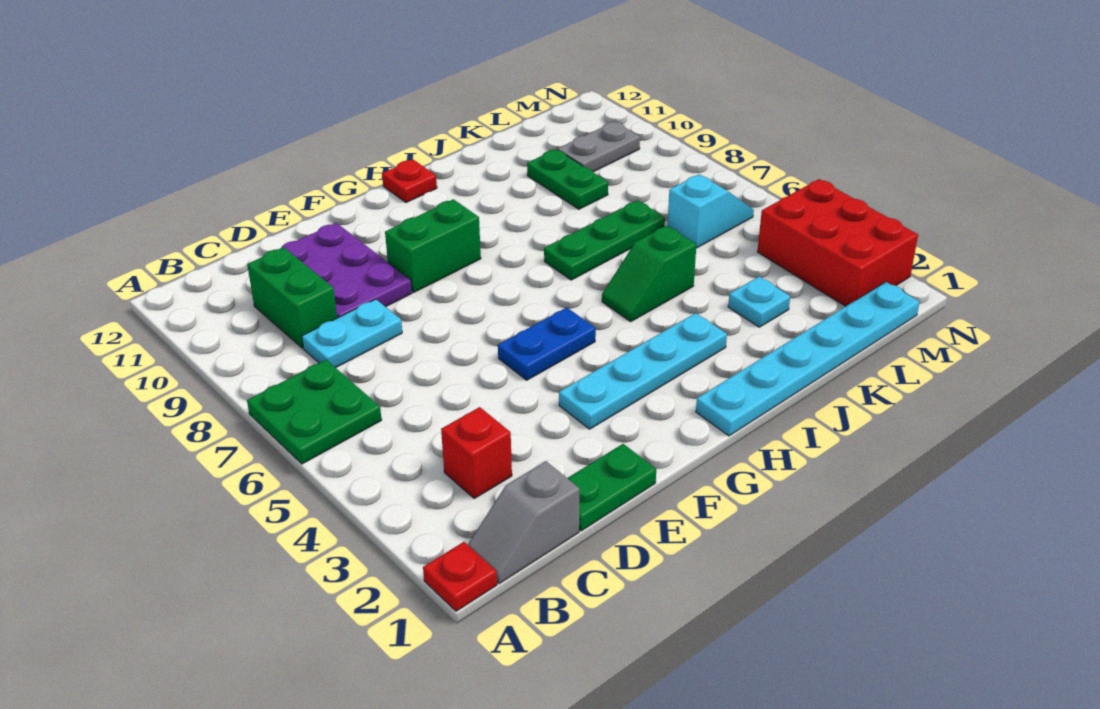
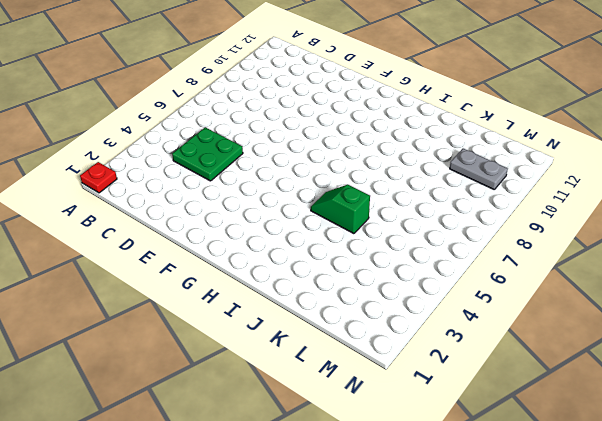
green 2x2 plate [172,127,243,181] -> green 2x2 plate moved to [247,360,382,464]
none -> grey 1x2 slope [468,461,579,584]
none -> red 1x1 brick [441,407,512,499]
none -> cyan 1x2 plate [302,299,402,368]

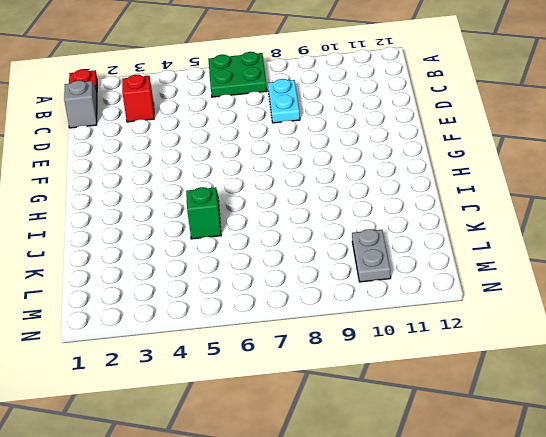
none -> green 1x2 brick [247,247,337,348]
none -> green 1x2 plate [568,444,656,531]
none -> purple 2x3 plate [281,223,412,318]

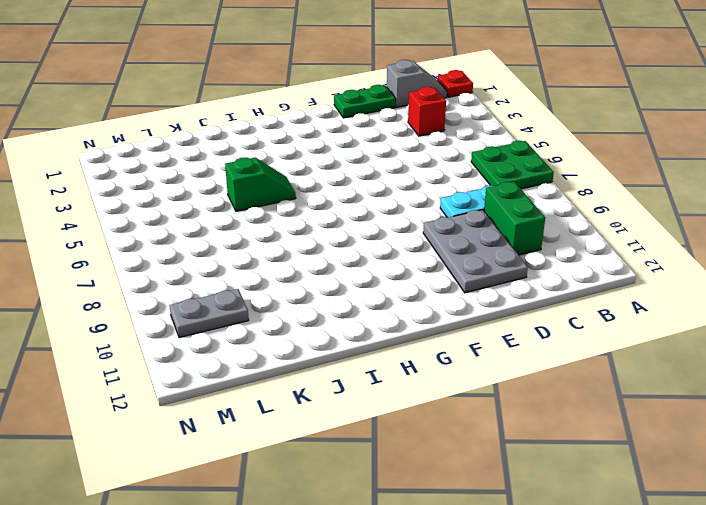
grey 2x3 plate [423,210,528,293] -> purple 2x3 plate [281,223,412,318]
none -> cyan 1x4 plate [559,313,727,429]
none -> blue 1x2 plate [498,307,596,380]
none -> green 1x2 brick [385,199,481,292]

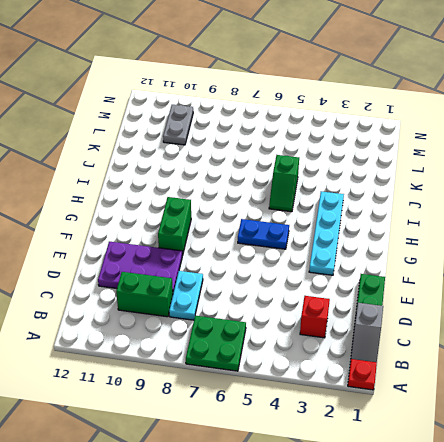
blue 1x2 plate [238,219,289,249] -> blue 1x2 plate turned to [498,307,596,380]
none -> cyan 1x6 plate [696,282,919,436]
none -> red 1x1 plate [382,160,437,203]
none -> green 1x3 plate [544,200,665,280]

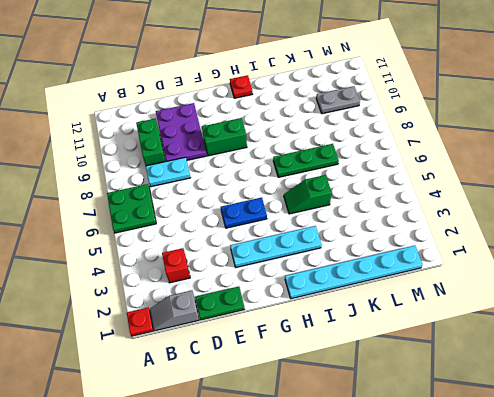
none -> cyan 1x1 plate [728,277,790,327]
none -> green 1x2 plate [527,149,608,209]
none -> cyan 1x2 slope [667,174,754,248]

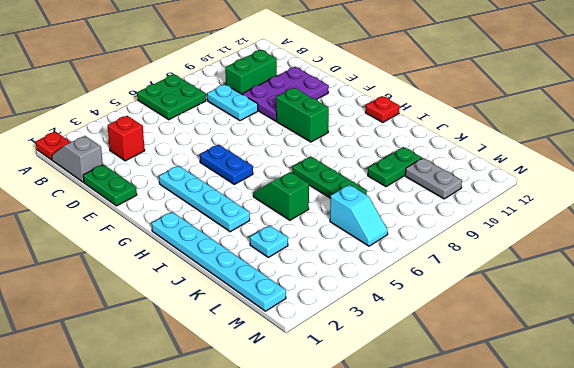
none -> red 2x3 brick [757,179,918,306]

